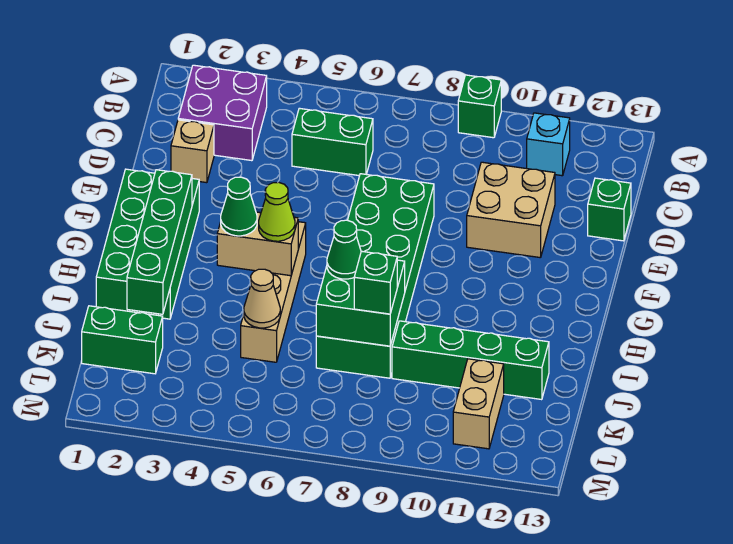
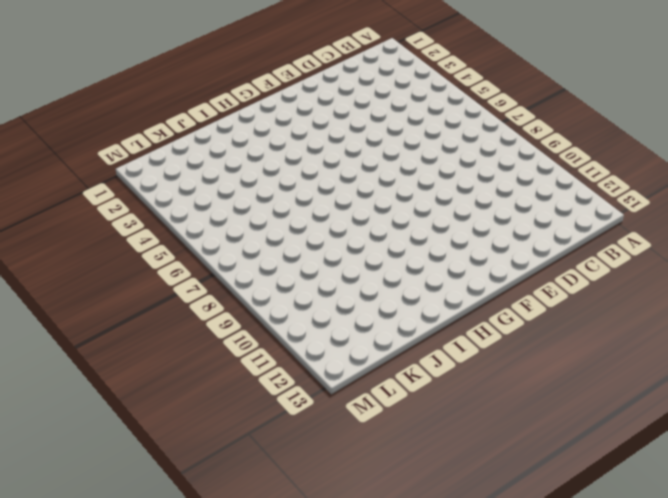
none -> green 1x1 brick [458,75,501,138]
none -> purple 2x2 brick [178,65,267,161]
none -> cyan 1x1 brick [527,113,570,176]

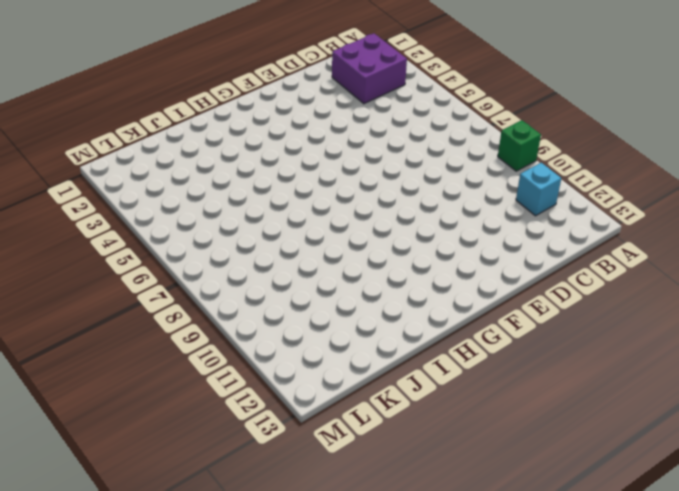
none -> green 1x2 brick [292,108,373,176]
none -> tan 1x1 brick [171,120,214,183]
none -> tan 2x2 brick [467,162,555,258]

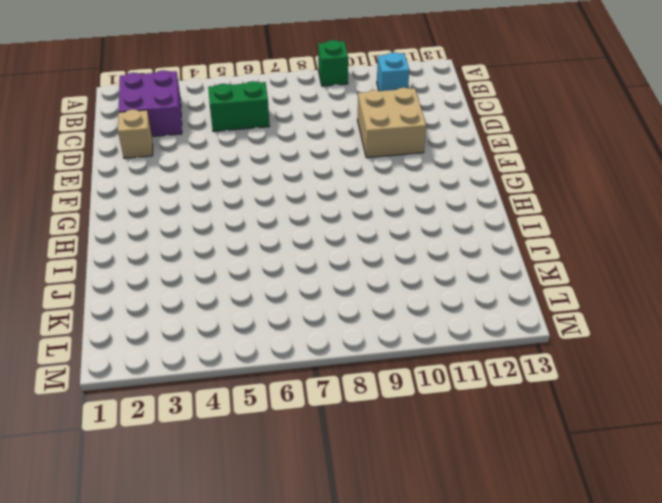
none -> green 1x1 brick [588,178,631,241]
none -> green 2x6 brick [316,174,434,378]
none -> green 2x4 brick [96,169,199,319]

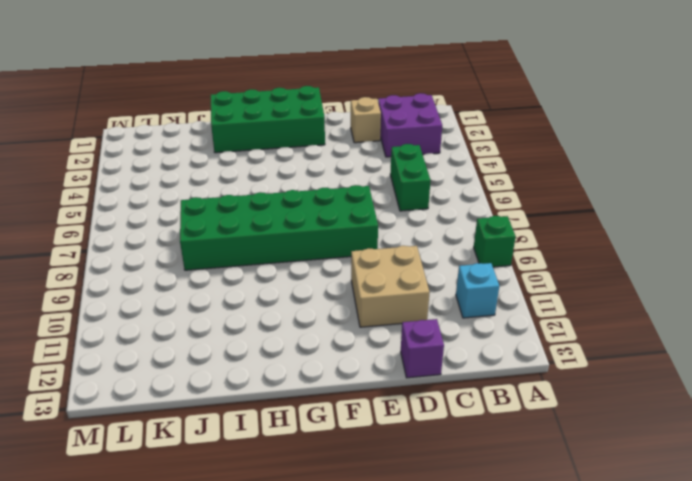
purple 1x1 brick [401,319,444,378] -> green 1x1 brick [588,178,631,241]
none -> tan 1x4 brick [241,222,306,362]
none -> green 1x4 brick [392,321,549,400]
none -> green 1x2 brick [82,306,163,374]

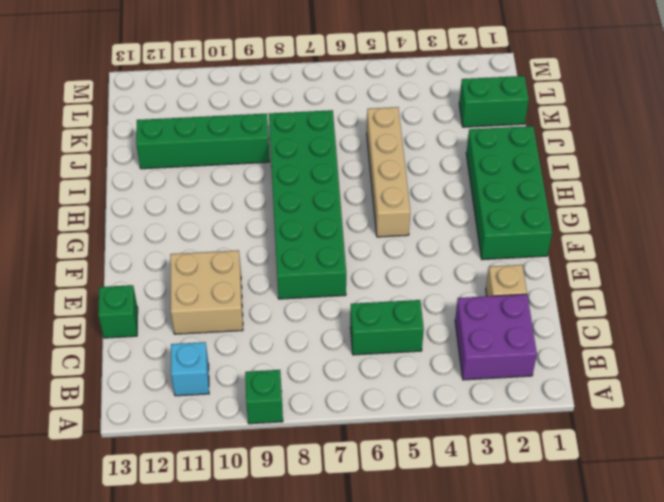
none -> tan 1x2 brick [453,359,504,449]
none -> green 1x4 brick [127,170,192,314]
none -> tan 1x2 brick [217,212,298,276]

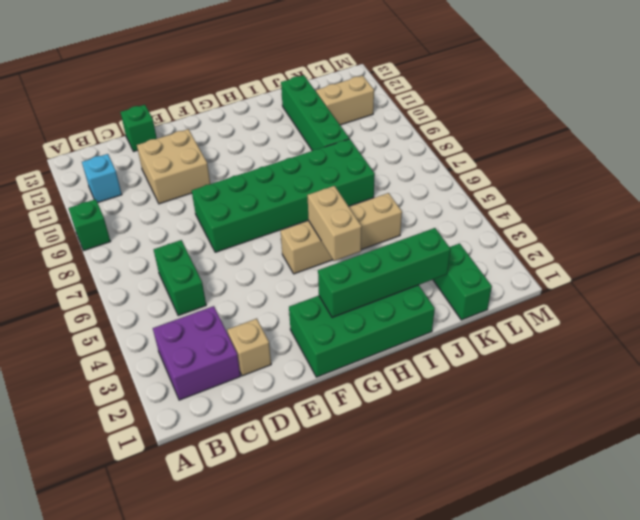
none -> green 2x2 brick [316,260,405,346]
none -> tan 1x1 cone [244,269,280,328]
none -> green 1x1 cone [221,177,257,236]

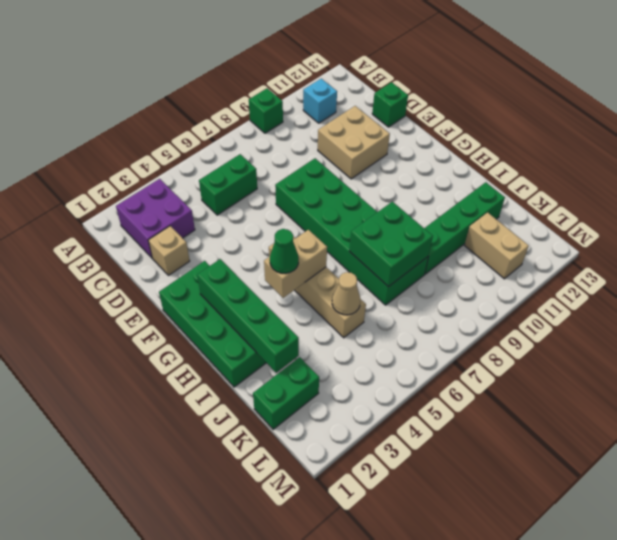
none -> lime 1x1 cone [259,182,295,241]
none -> green 1x1 cone [327,220,361,279]
none -> green 1x1 brick [354,251,397,314]

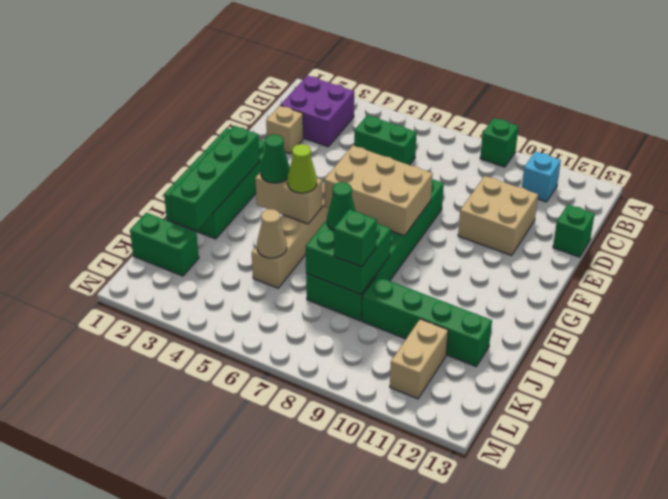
tan 2x3 brick [324,145,433,236] -> none

